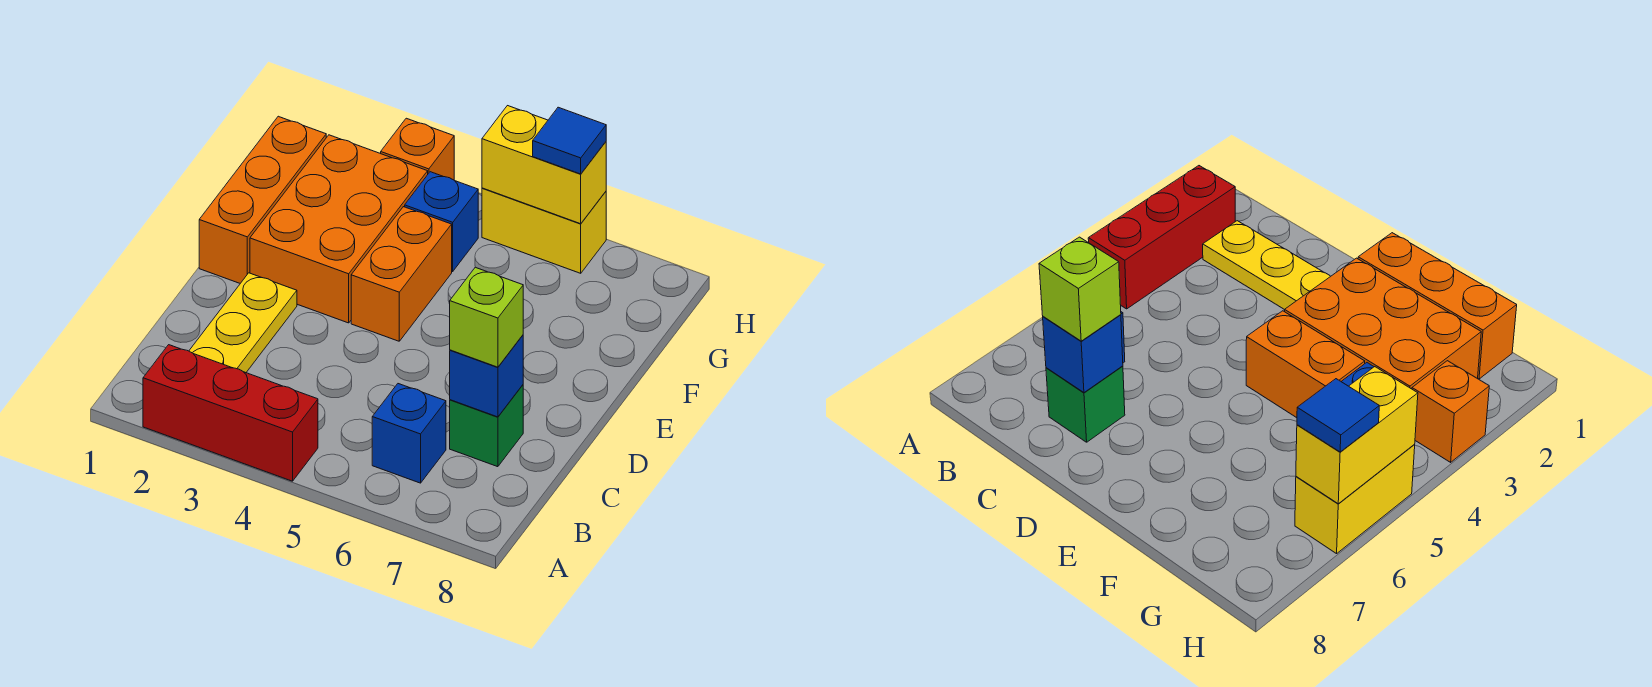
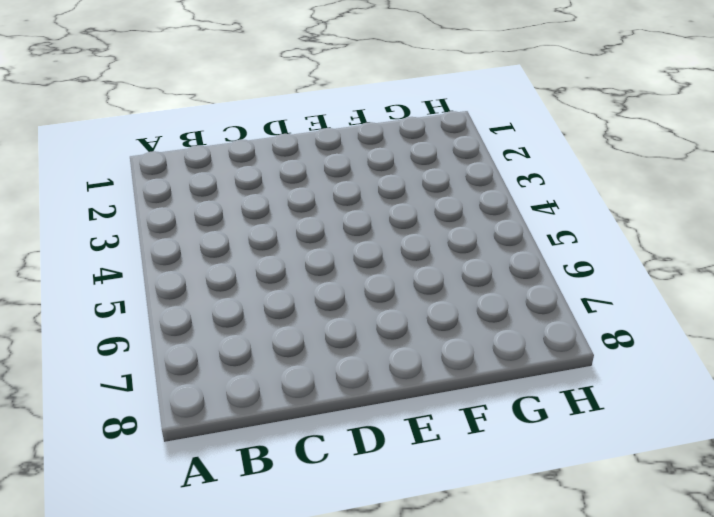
none -> red 1x3 brick [143,345,318,481]
none -> yellow 1x3 plate [189,273,297,373]
none -> blue 1x1 brick [372,384,446,483]

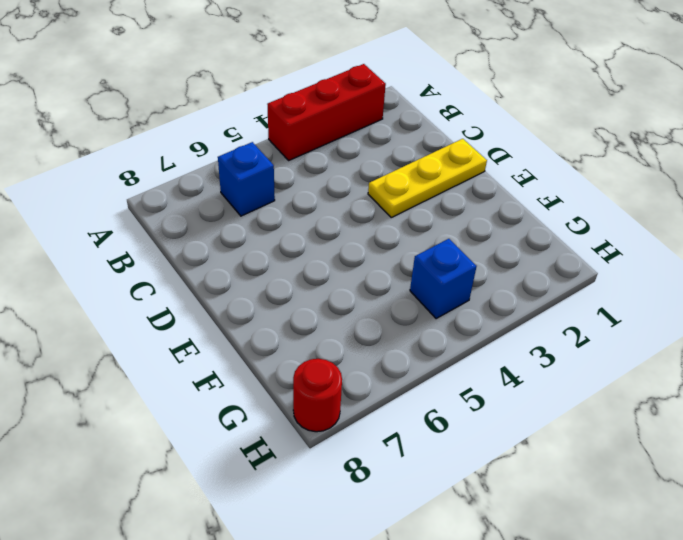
yellow 1x3 plate [368,139,487,217] -> yellow 1x3 plate turned to [189,273,297,373]
red 1x1 round brick [293,359,342,432] -> none
none -> green 1x1 brick [450,385,523,467]
none -> orange 1x3 brick [199,116,326,283]
none -> orange 2x3 brick [250,135,428,323]

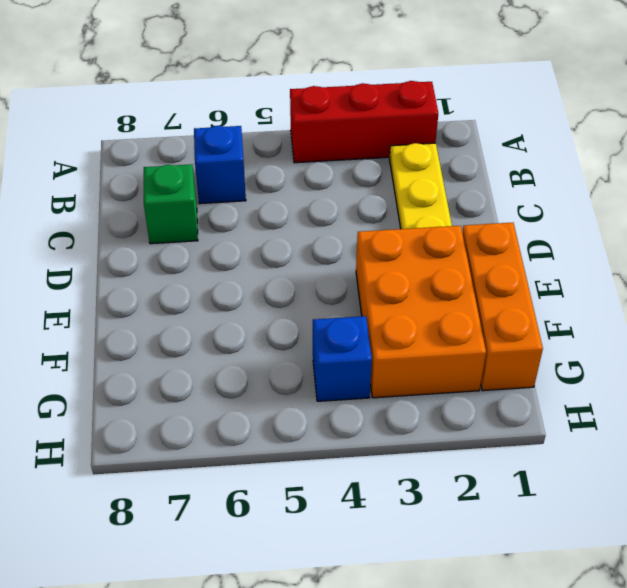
none -> orange 1x2 brick [351,207,452,341]
none -> orange 1x1 brick [381,118,454,180]
none -> yellow 1x2 brick [482,188,606,273]

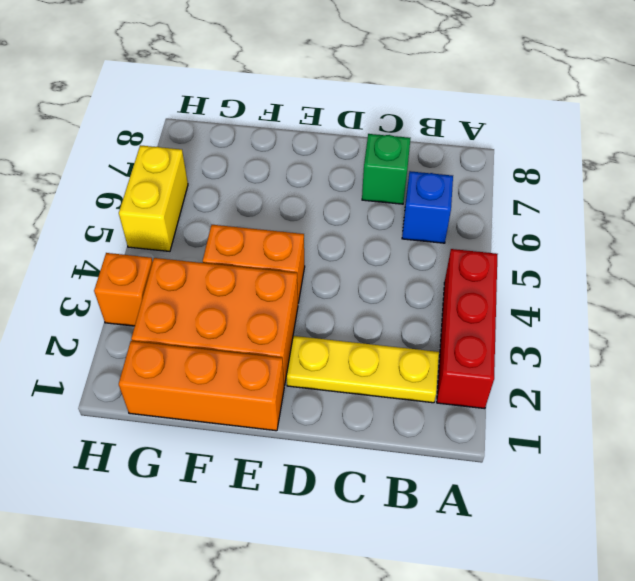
none -> blue 1x1 brick [405,172,478,271]
none -> blue 1x1 brick [450,335,523,417]
none -> yellow 1x2 brick [482,106,606,224]

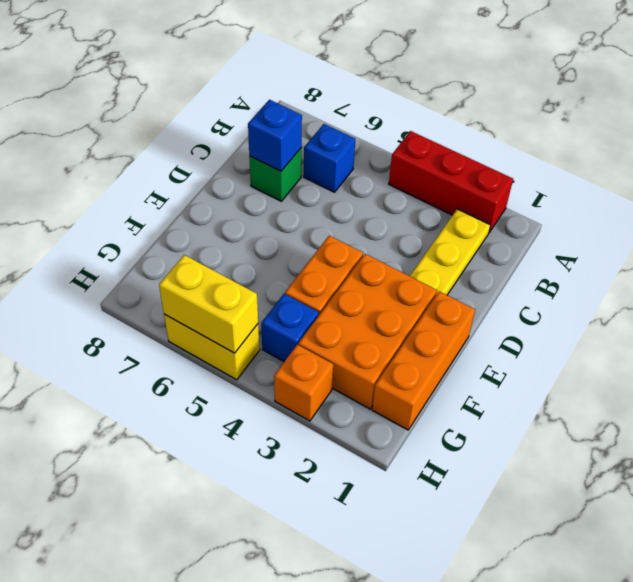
none -> lime 1x1 brick [450,267,523,367]
none -> blue 1x1 tile [533,107,606,174]

